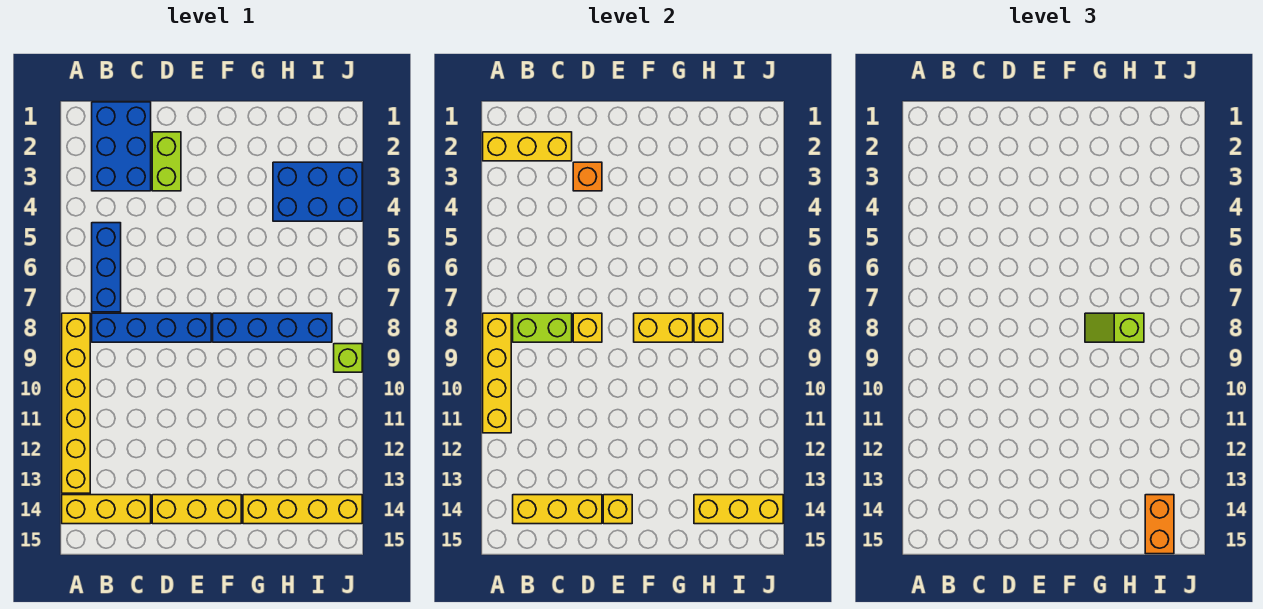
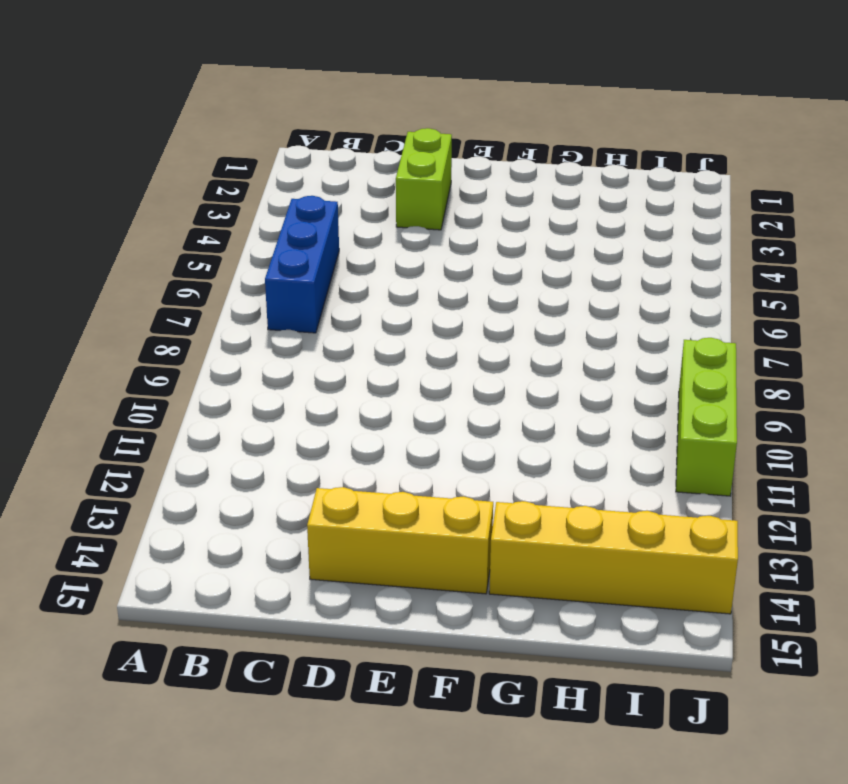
lime 1x3 brick [676,338,737,496] -> lime 1x1 brick [334,344,362,372]
none -> yellow 1x6 brick [62,313,90,493]
none -> yellow 1x3 brick [62,495,151,524]
none -> blue 2x3 brick [92,102,151,191]

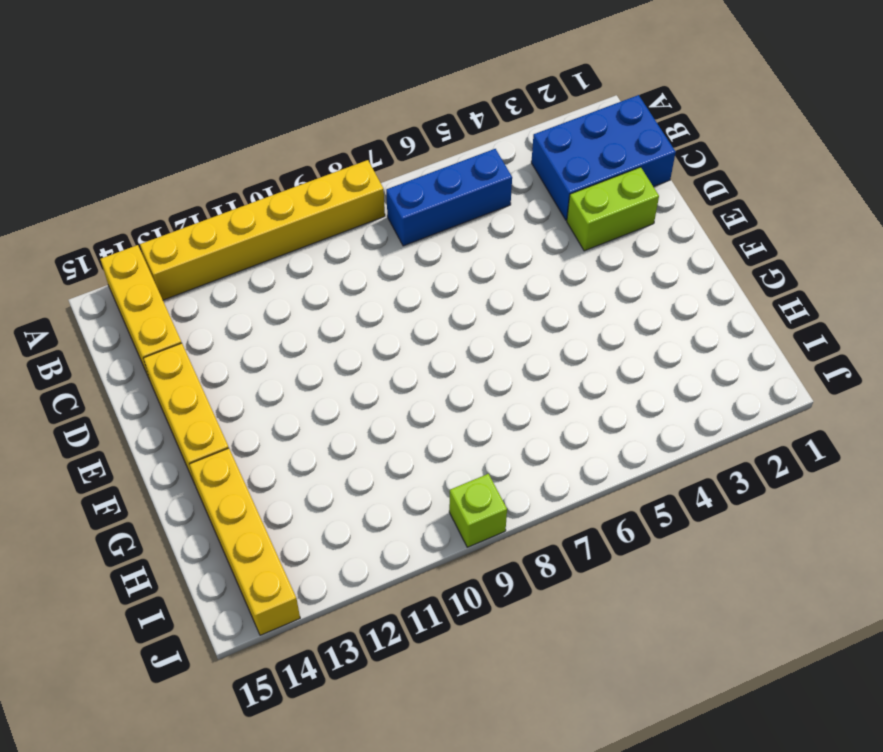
none -> blue 1x4 brick [92,313,211,342]
none -> blue 1x4 brick [213,313,332,342]
none -> blue 2x3 brick [273,162,362,221]

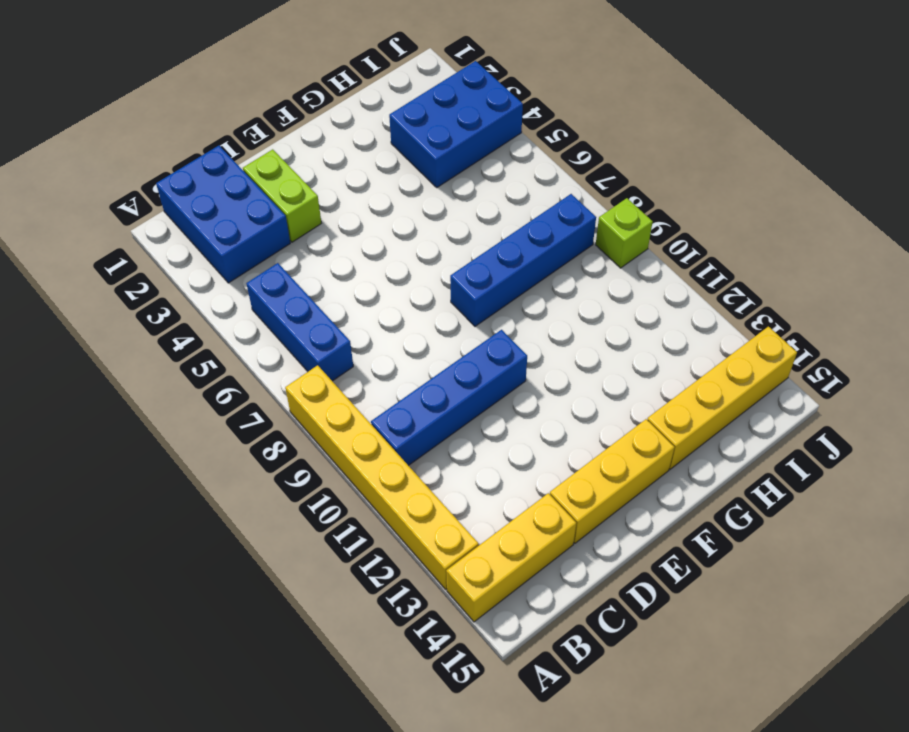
blue 1x4 brick [371,330,527,466] -> blue 1x4 brick moved to [92,313,211,342]
none -> yellow 1x3 brick [483,132,572,161]
none -> yellow 1x4 brick [483,313,511,433]
none -> lime 1x2 brick [513,313,572,342]

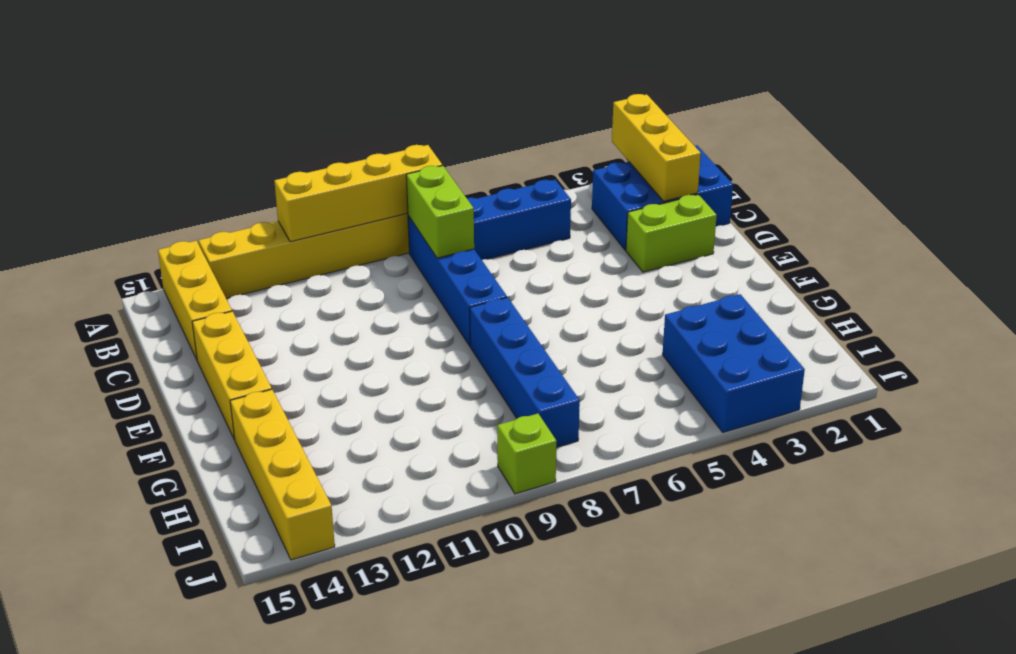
none -> yellow 1x3 brick [513,495,602,524]
none -> orange 1x1 brick [573,162,602,191]
none -> yellow 1x1 brick [573,313,602,342]

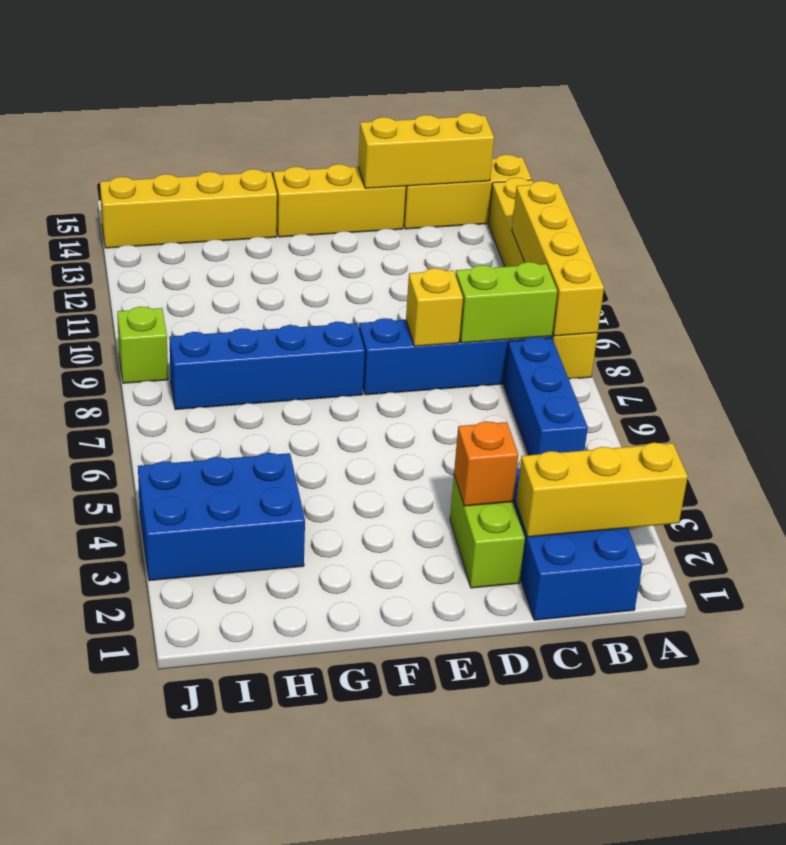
none -> yellow 1x1 brick [603,495,632,524]
none -> yellow 1x2 brick [634,313,693,342]
none -> yellow 1x1 brick [694,313,723,342]

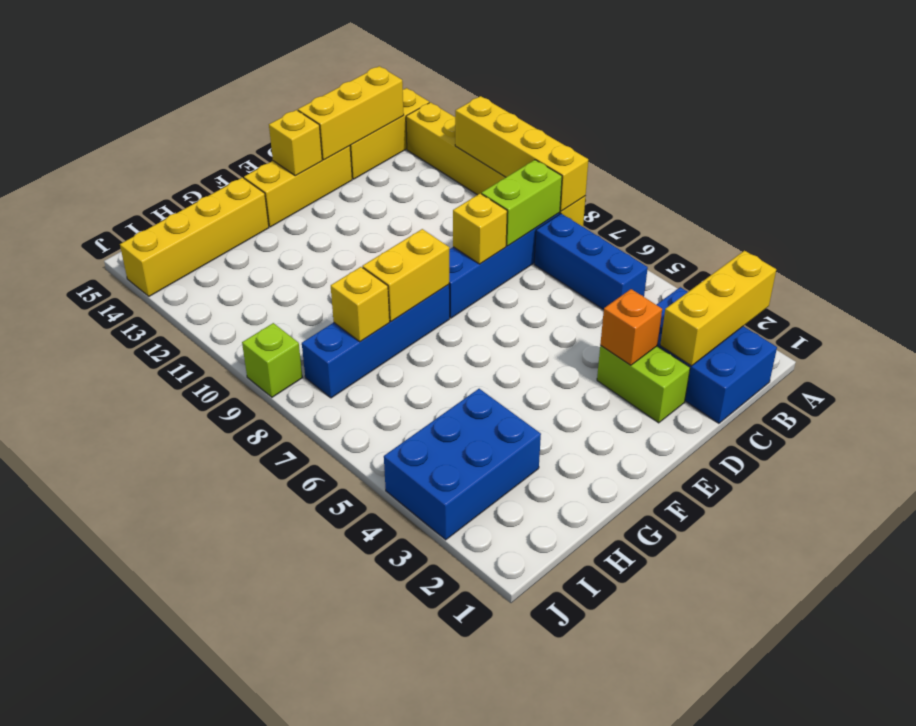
none -> yellow 1x3 brick [694,495,783,524]
none -> lime 1x2 slope [1085,313,1144,342]
none -> orange 1x2 brick [1145,495,1174,554]

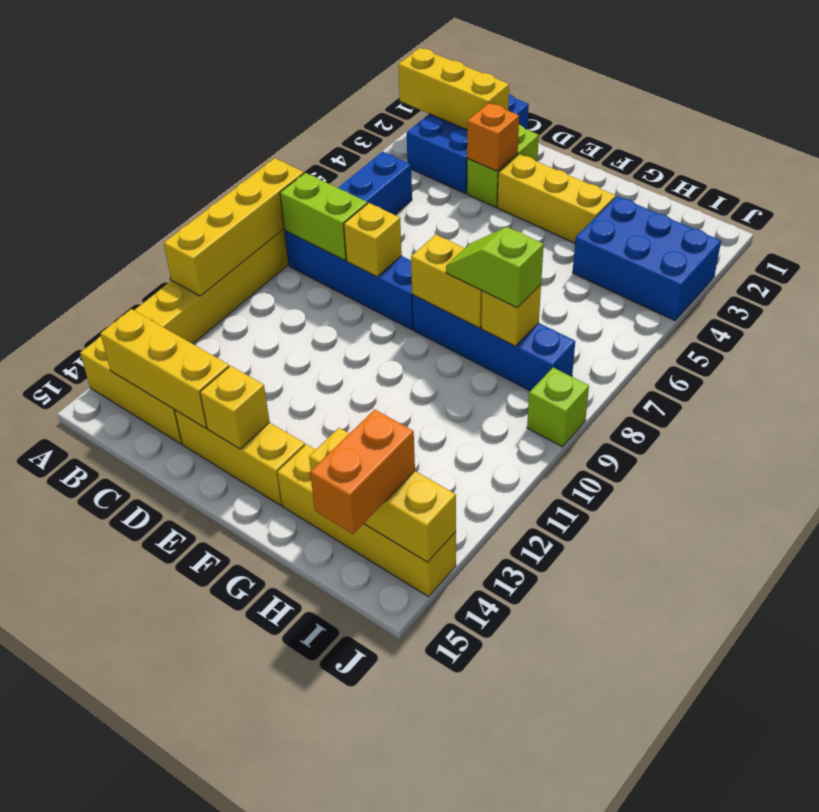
yellow 1x3 brick [497,154,616,243] -> none

